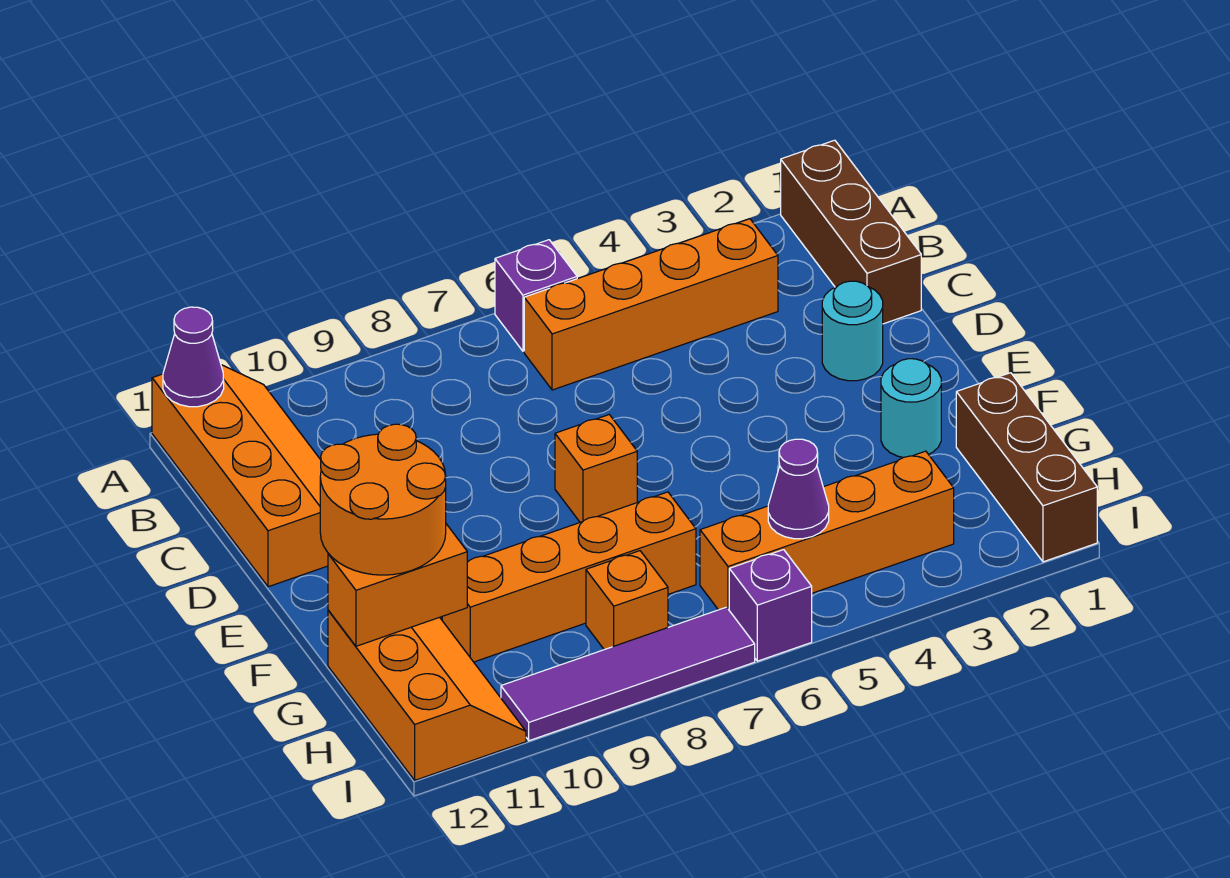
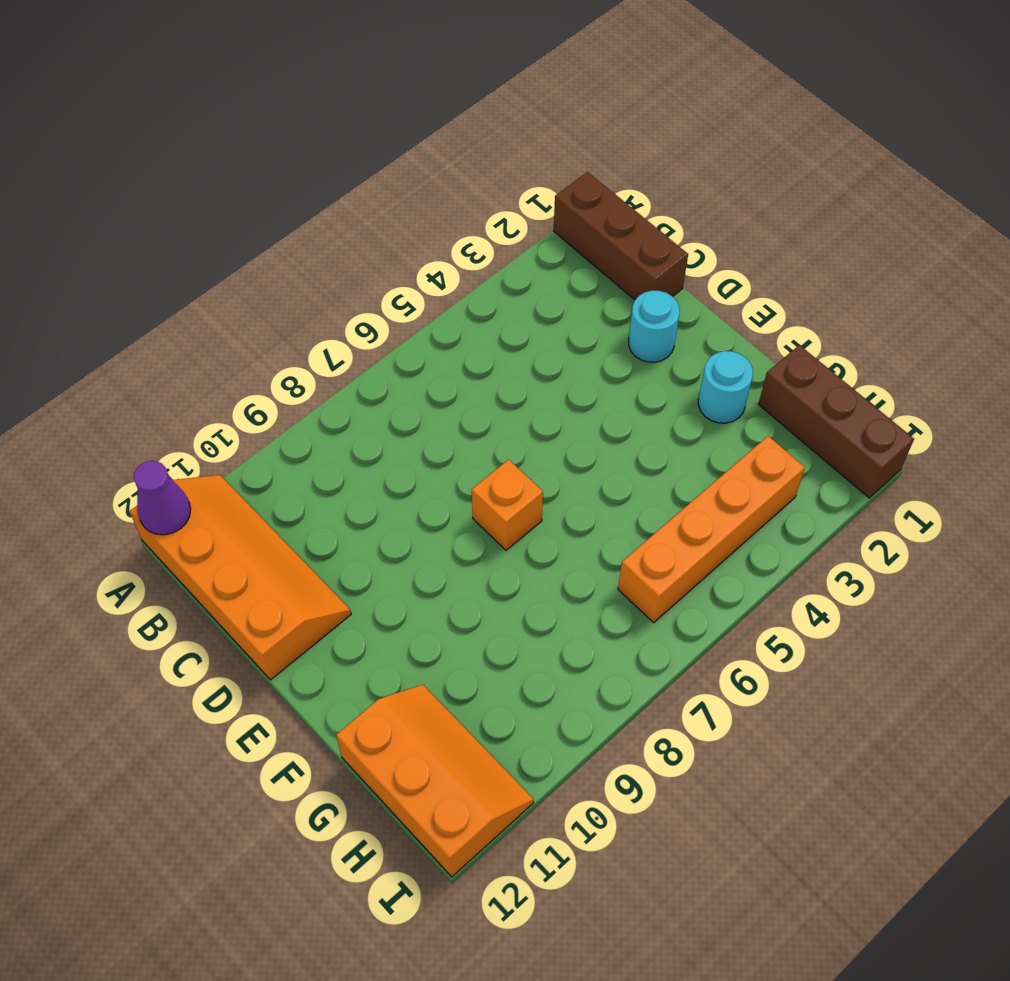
none -> purple 1x1 brick [495,240,577,351]
none -> orange 1x4 brick [524,219,778,390]
none -> orange 1x4 brick [442,492,696,662]

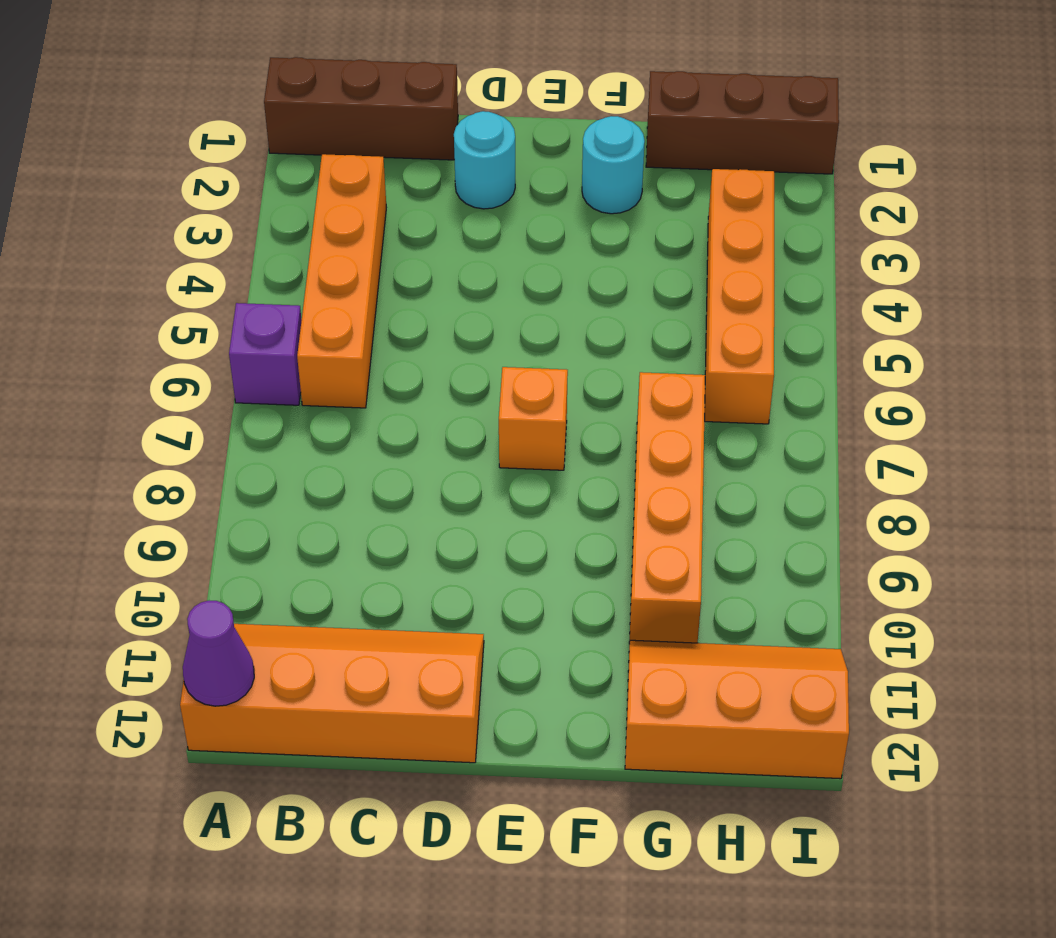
none -> orange 1x1 brick [586,551,668,650]
none -> purple 1x1 brick [729,550,812,661]
none -> purple 1x4 tile [501,607,755,741]

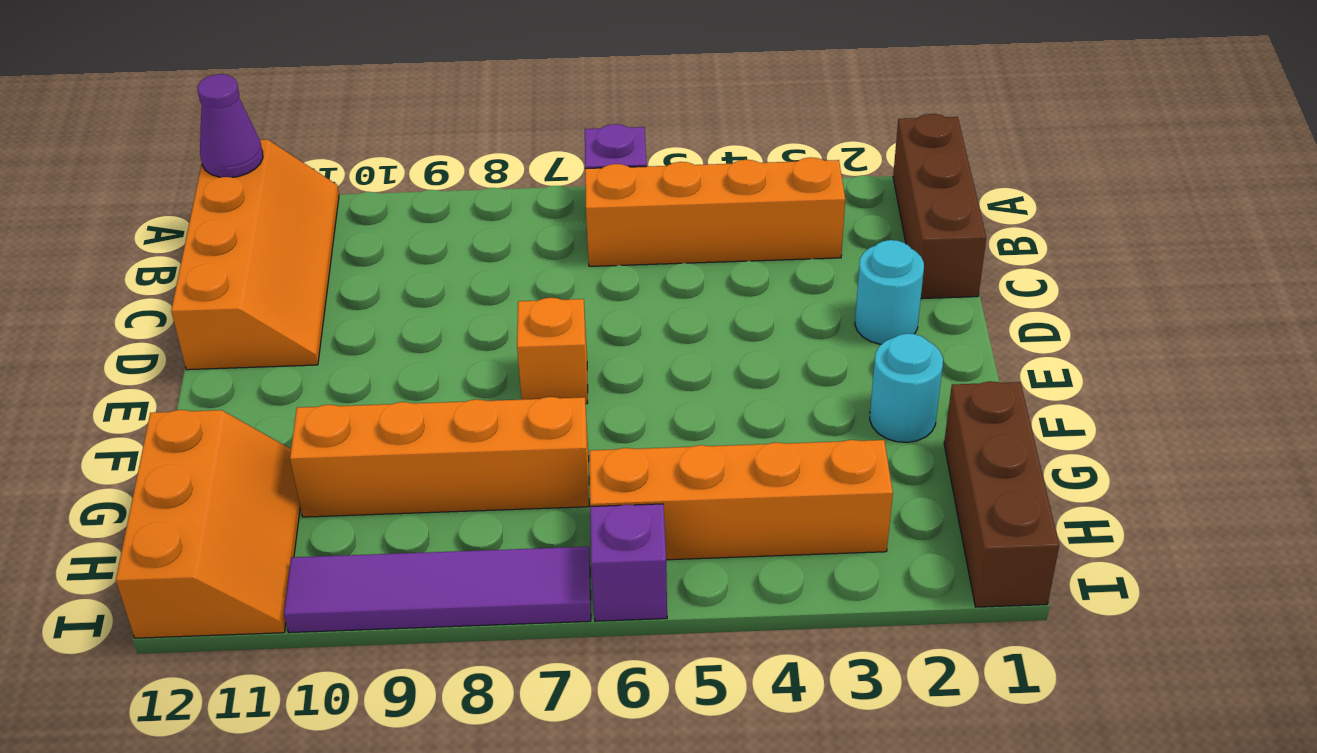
none -> orange 1x1 brick [586,551,668,650]
none -> orange 1x2 brick [328,524,467,646]
none -> purple 1x1 cone [768,439,829,539]

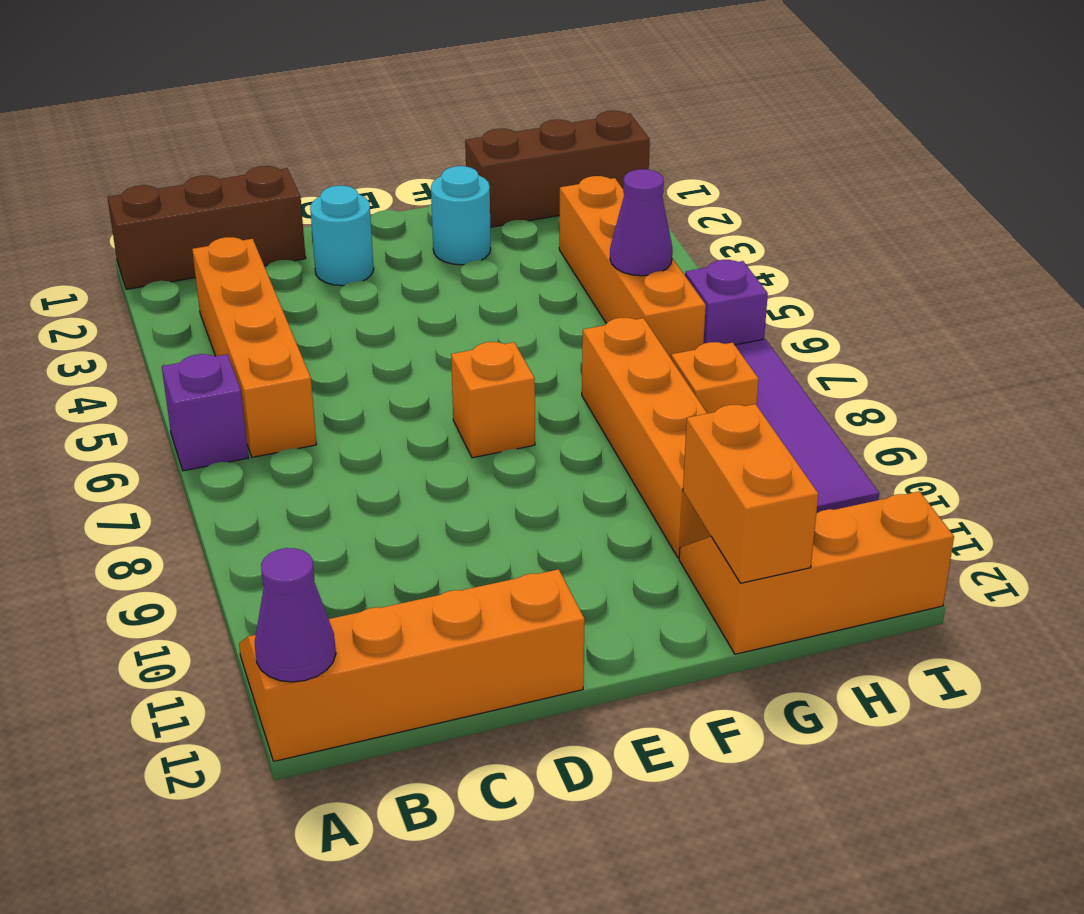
none -> orange 2x2 round brick [320,424,446,575]

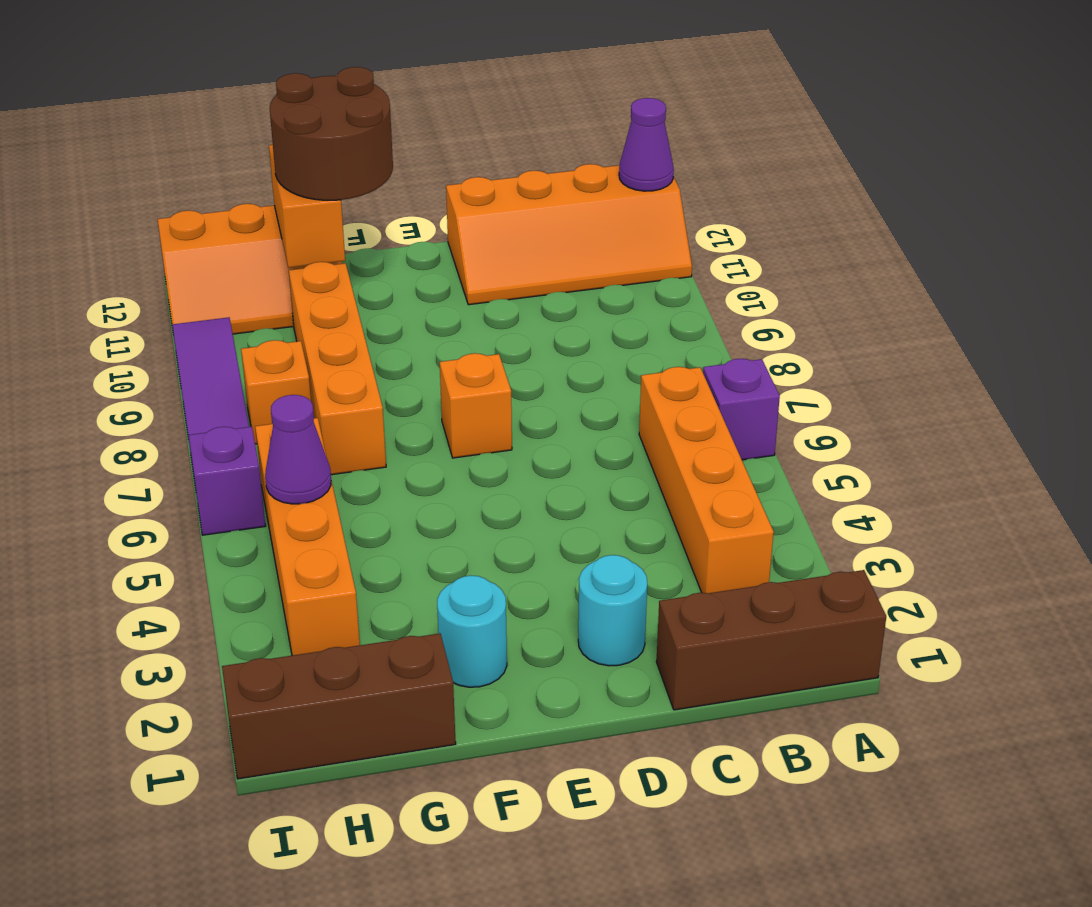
brown 2x2 round brick [270,67,393,200] -> orange 2x2 round brick [320,424,446,575]

